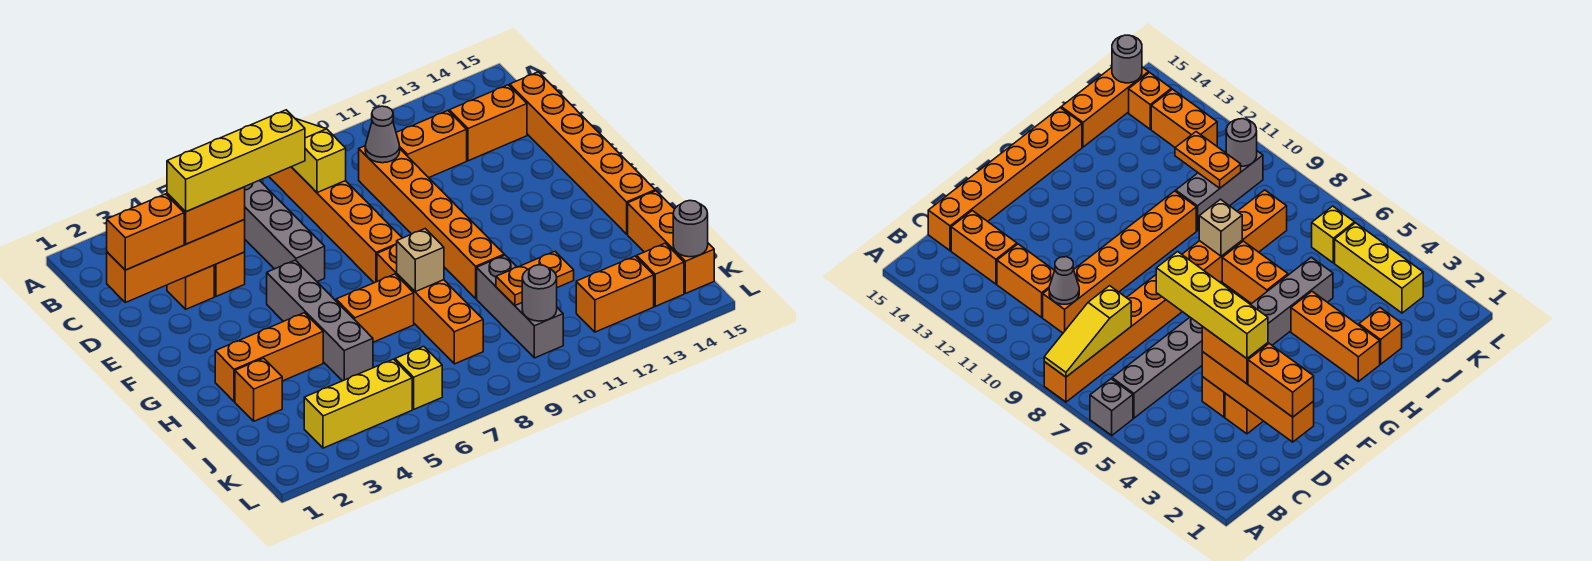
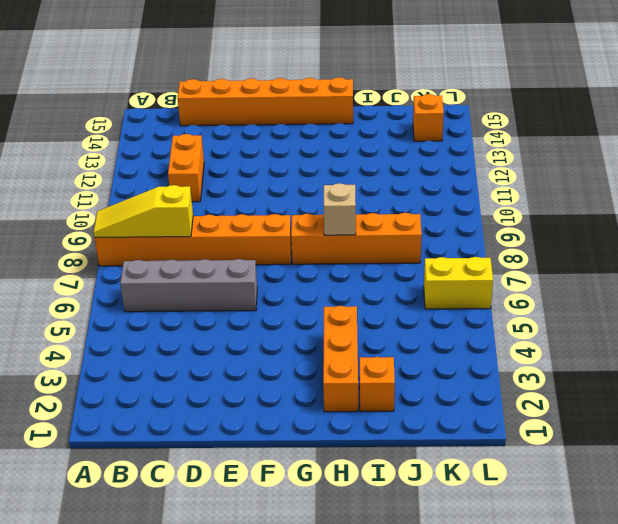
yellow 1x2 brick [424,257,493,309] -> yellow 1x1 brick [395,346,442,409]
none -> grey 1x1 brick [1090,379,1133,435]
none -> orange 1x6 brick [359,146,504,298]
none -> orange 1x2 brick [449,85,527,161]
none -> orange 1x1 brick [167,265,214,309]

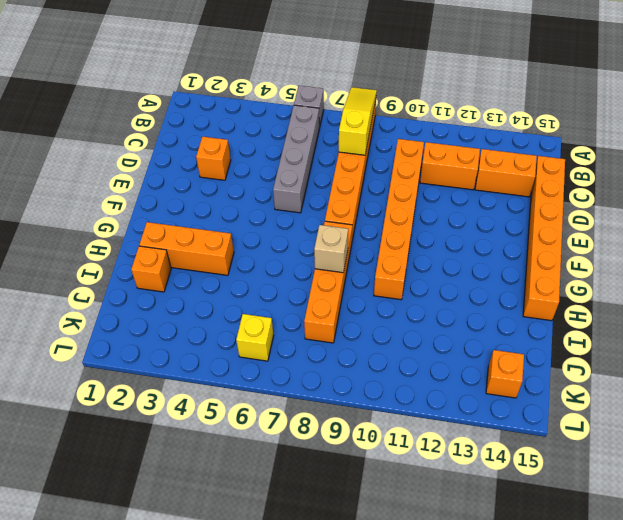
none -> orange 1x1 brick [214,252,245,296]
none -> grey 1x4 brick [267,260,373,381]
none -> orange 1x2 brick [336,274,414,342]
none -> grey 1x3 brick [477,255,563,358]

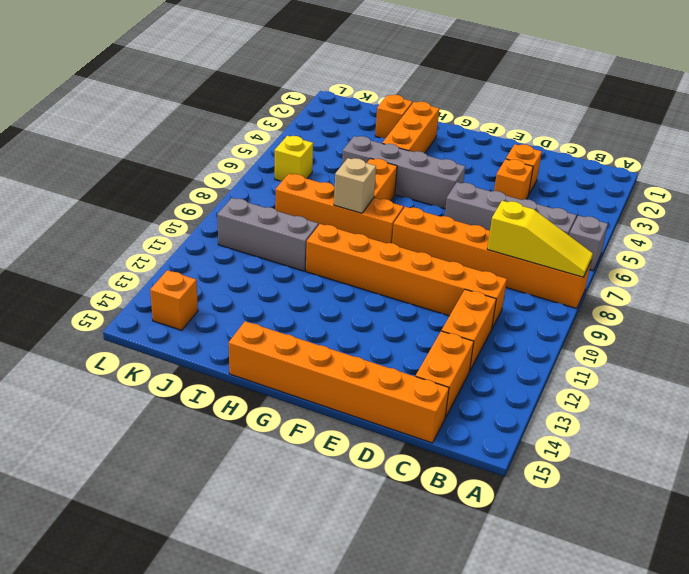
none -> orange 1x3 brick [628,191,714,294]
none -> yellow 1x3 brick [304,359,412,448]
none -> orange 1x2 brick [576,256,654,332]
none -> grey 1x1 cone [365,106,400,163]

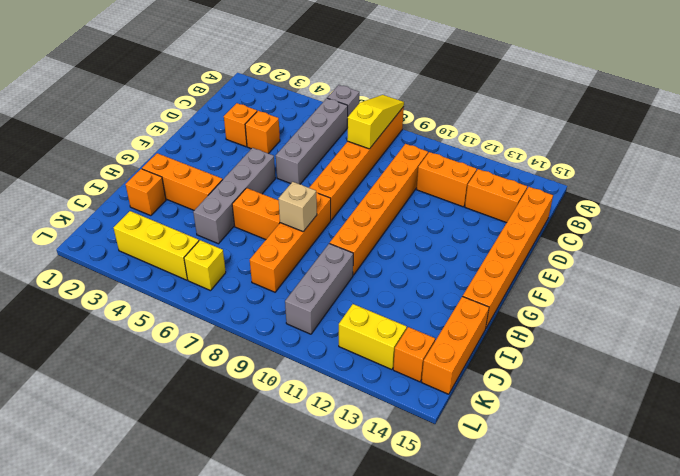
yellow 1x2 brick [339,304,407,370] -> orange 1x2 brick [576,256,654,332]
none -> grey 1x1 cone [365,106,400,163]
none -> orange 1x4 brick [107,220,245,303]
none -> orange 1x2 plate [496,251,574,305]
none -> grey 1x1 round brick [522,265,557,321]

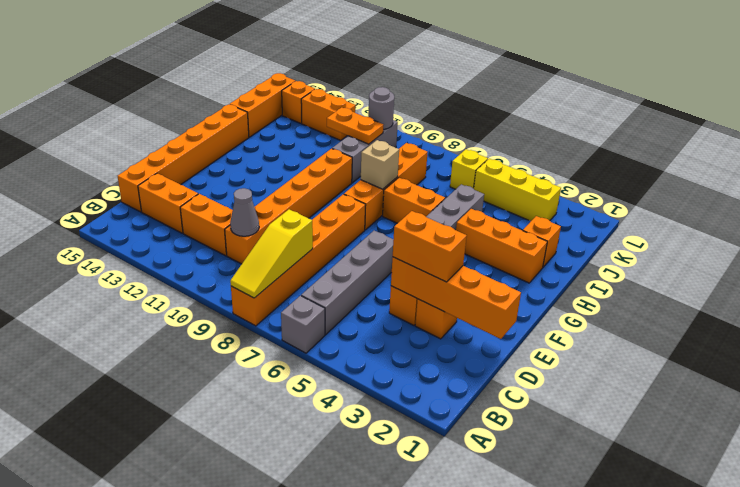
none -> grey 1x1 round brick [673,201,708,257]
none -> orange 1x2 brick [107,194,184,270]
none -> yellow 1x4 brick [167,110,305,212]

